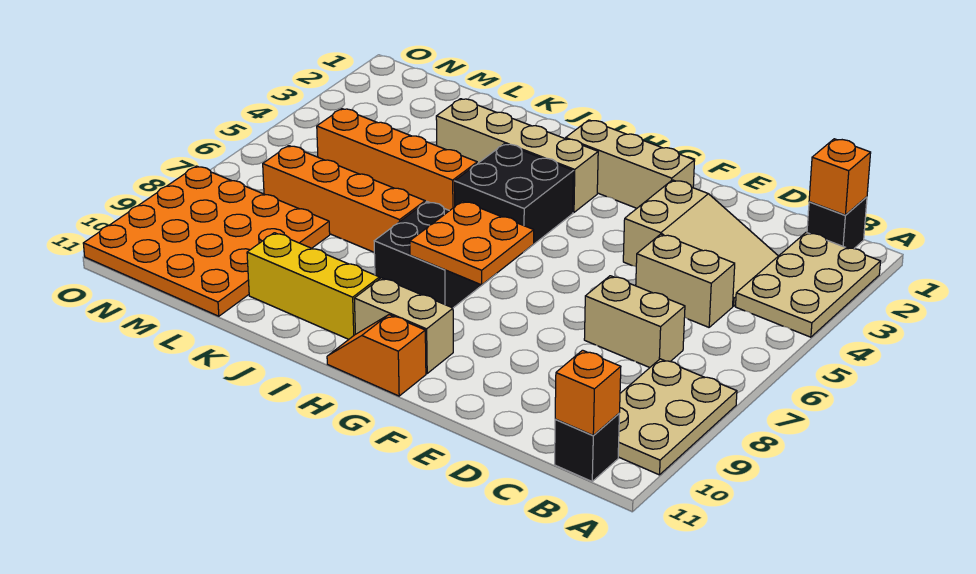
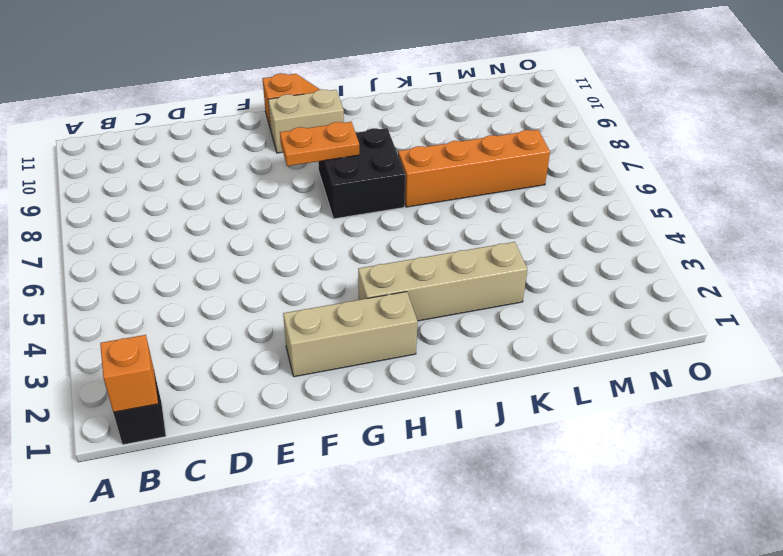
orange 1x2 plate [280,122,360,166] -> orange 2x2 plate [410,201,534,285]
none -> tan 2x3 plate [736,232,881,337]
none -> tan 2x3 plate [618,359,737,475]
none -> black 1x1 brick [555,414,619,481]

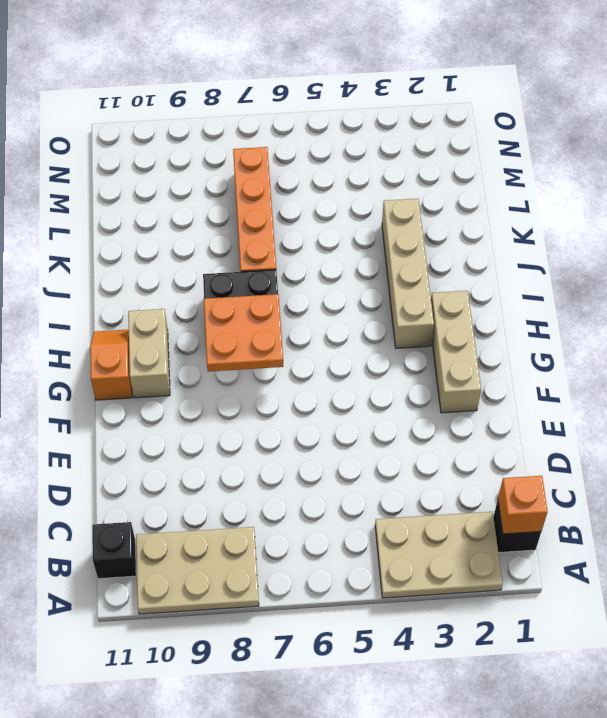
none -> tan 2x3 slope [623,180,778,306]
none -> tan 1x2 brick [636,234,735,327]
none -> tan 1x2 brick [584,276,685,368]

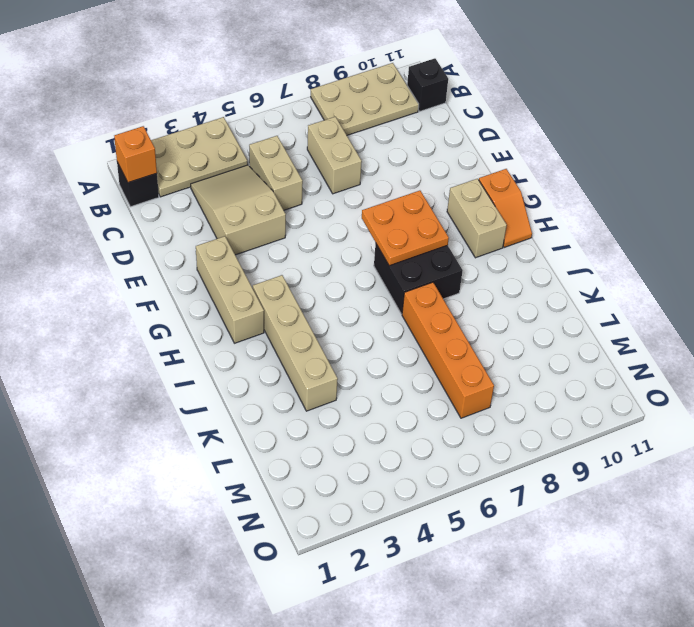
none -> black 2x2 brick [454,144,574,252]
none -> yellow 1x3 brick [247,233,380,339]
none -> orange 1x4 brick [317,109,477,211]

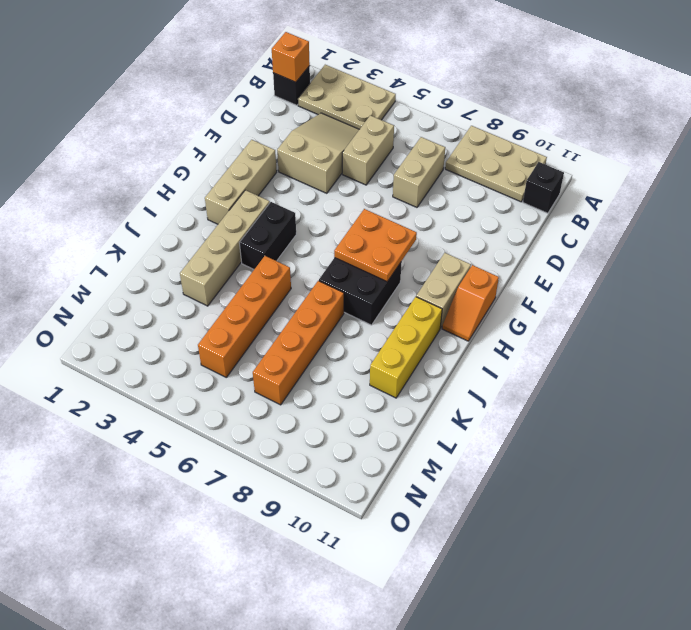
black 1x2 brick [239,202,296,269] -> black 2x2 brick [454,144,574,252]
none -> orange 4x4 plate [83,166,330,316]
none -> orange 1x1 brick [555,350,621,436]

